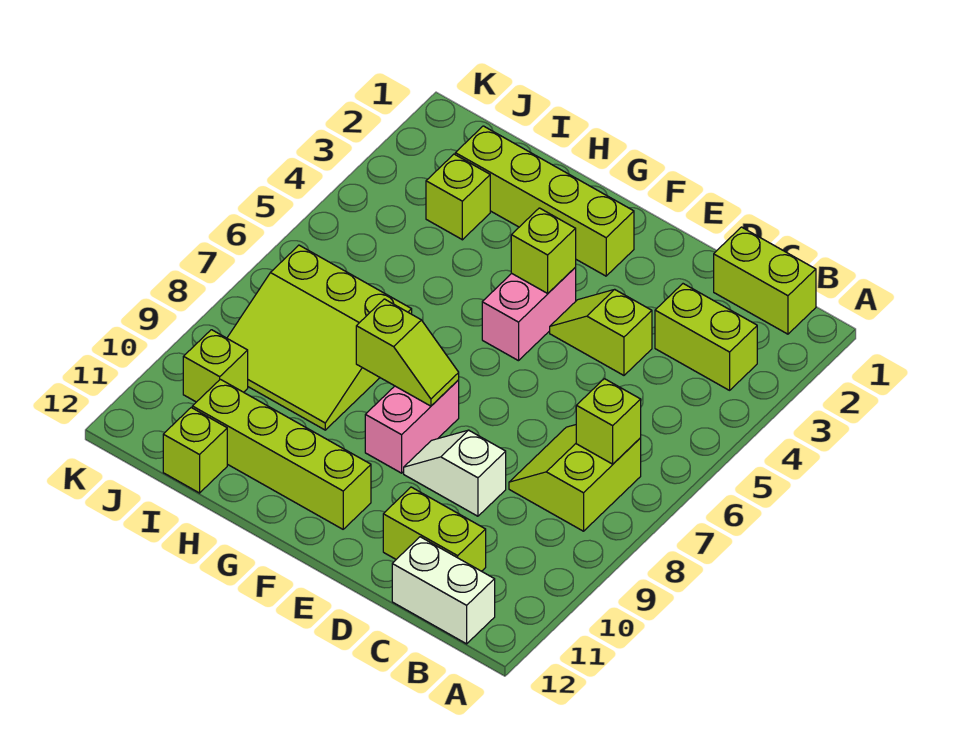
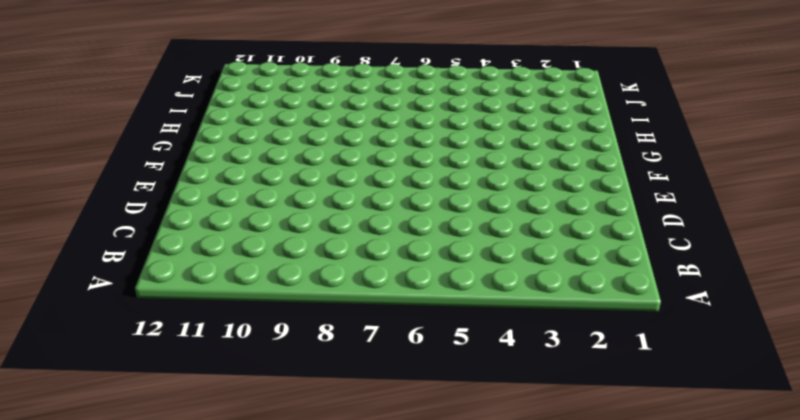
none -> lime 1x2 brick [714,227,816,334]
none -> lime 1x2 brick [655,284,757,390]
none -> lime 2x2 slope [509,425,641,531]

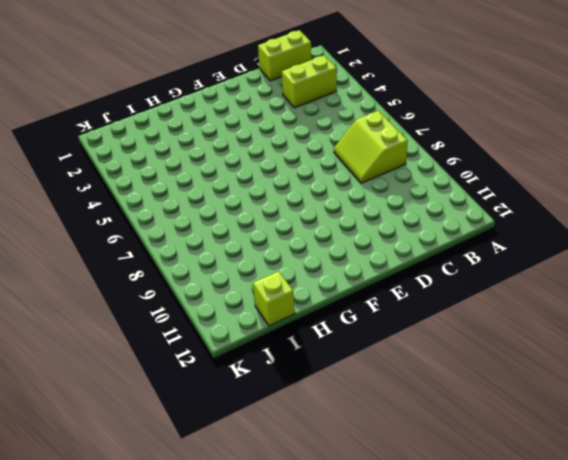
none -> white 1x2 brick [392,537,495,644]
none -> lime 1x2 brick [383,487,486,571]
none -> lime 1x2 slope [550,289,652,375]

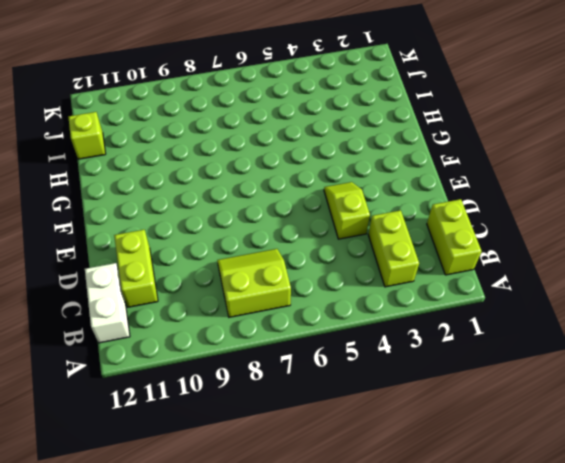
none -> white 1x2 slope [404,430,506,516]
none -> lime 1x4 brick [455,126,634,276]
none -> pink 1x2 brick [482,268,576,361]

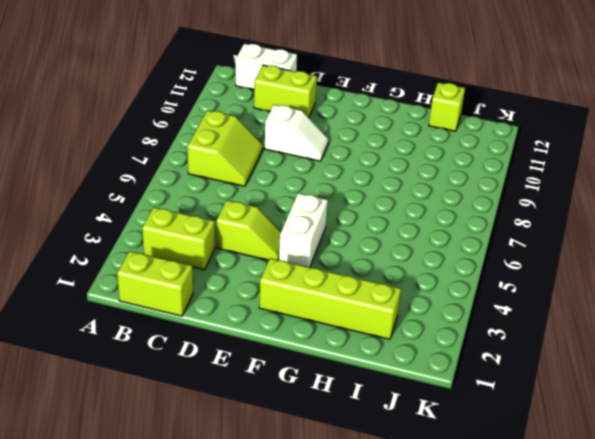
white 1x2 brick [279,193,328,267] -> pink 1x2 brick [482,268,576,361]
none -> pink 1x2 brick [365,380,459,473]
none -> lime 1x4 brick [192,379,371,529]
none -> lime 3x3 slope [227,245,412,430]

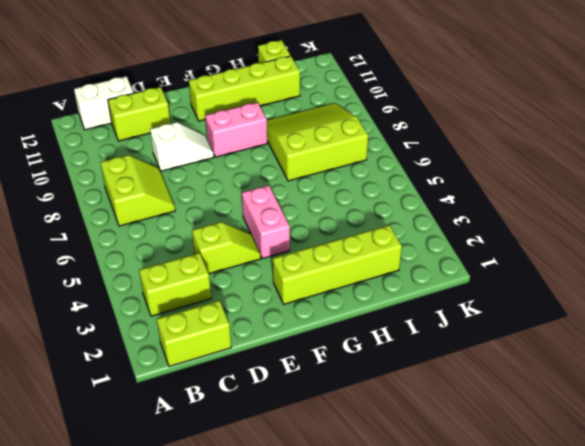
pink 1x2 brick [205,102,267,157] -> pink 1x2 brick turned to [365,380,459,473]
none -> lime 1x1 brick [426,154,490,240]
none -> lime 1x1 brick [183,330,248,402]
none -> lime 1x1 brick [576,379,641,464]

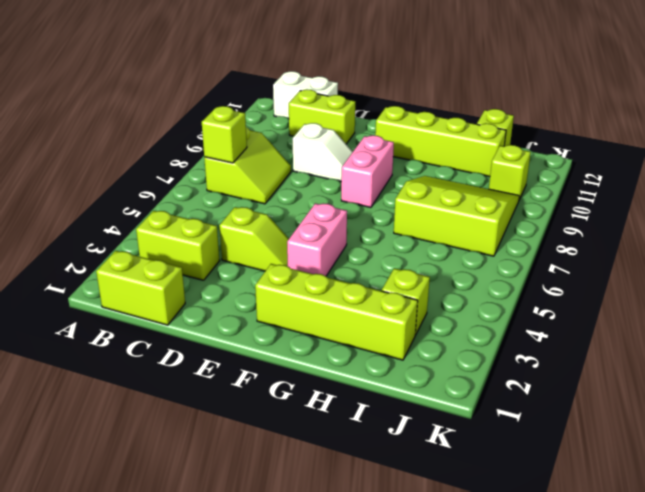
none -> lime 1x1 brick [511,208,576,293]
none -> lime 1x2 slope [356,299,459,406]

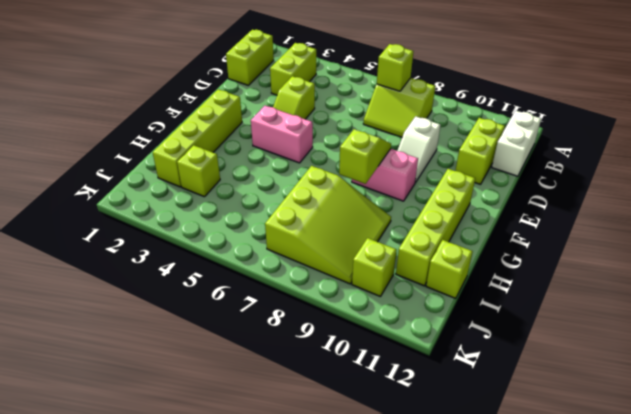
none -> lime 1x1 brick [511,208,576,293]

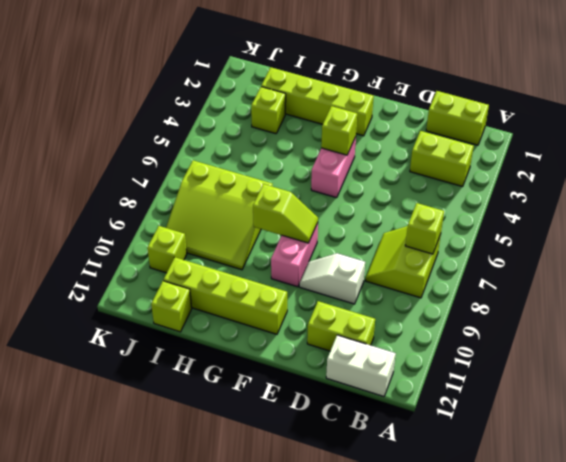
none -> lime 1x2 slope [550,289,652,375]

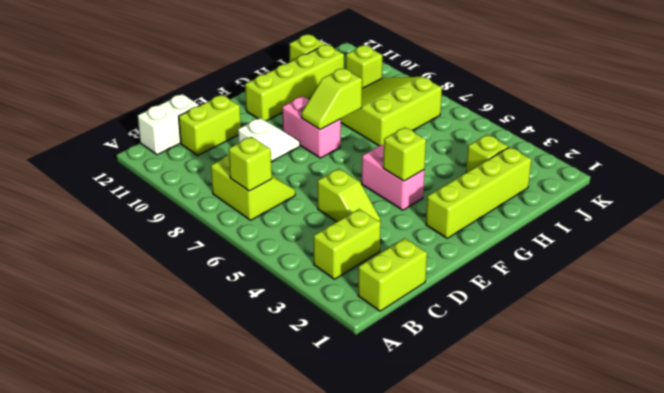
lime 1x2 slope [317,169,380,222] -> lime 1x2 slope turned to [550,289,652,375]

